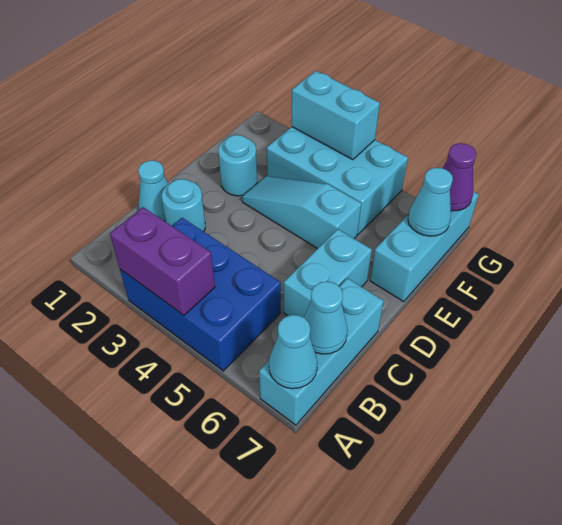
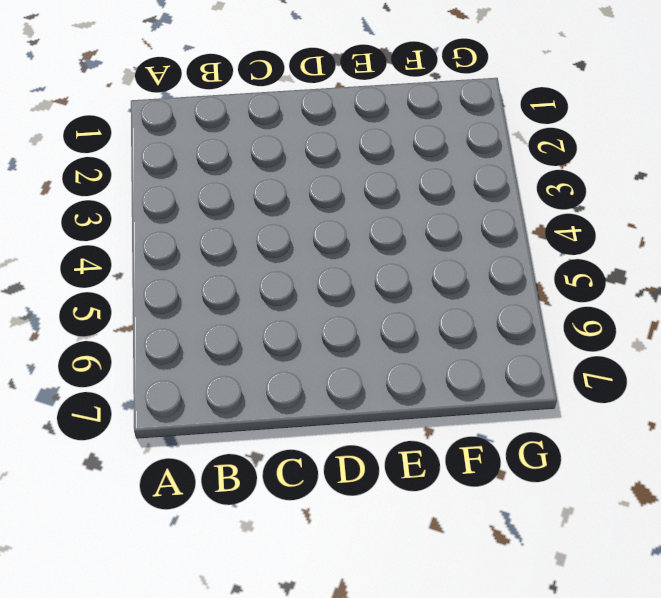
none -> blue 2x3 brick [120,218,281,371]
none -> cyan 1x3 brick [259,278,384,425]
none -> cyan 1x1 cone [138,160,168,221]

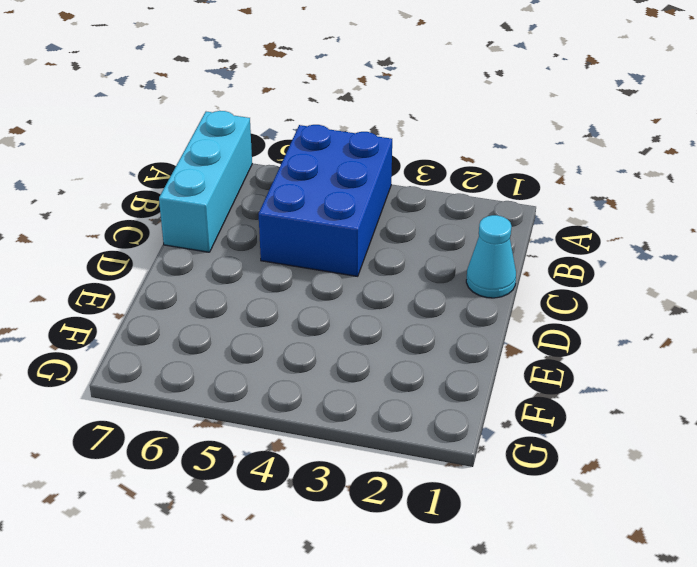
blue 2x3 brick [259,125,392,276] -> blue 2x3 brick turned to [120,218,281,371]
none -> cyan 1x1 round brick [162,179,205,232]
none -> cyan 1x2 brick [284,229,372,317]
none -> cyan 1x1 round brick [218,135,257,196]

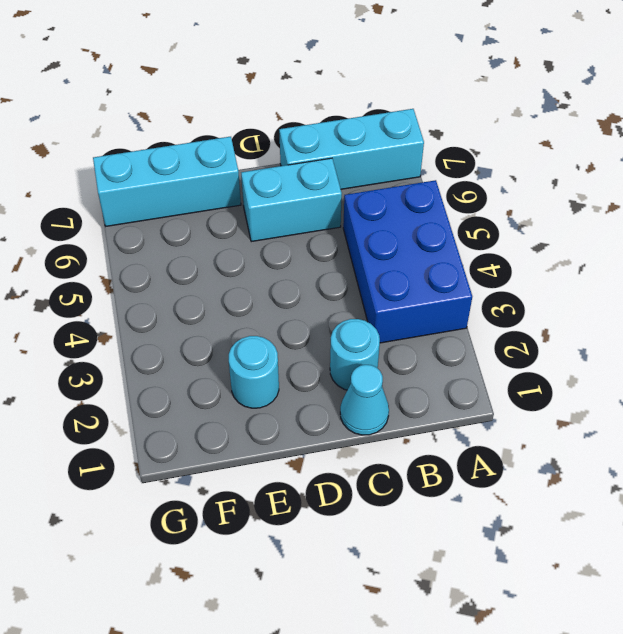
none -> cyan 1x3 slope [242,176,361,249]
none -> cyan 2x3 brick [267,127,408,234]
none -> purple 1x2 brick [110,207,215,315]

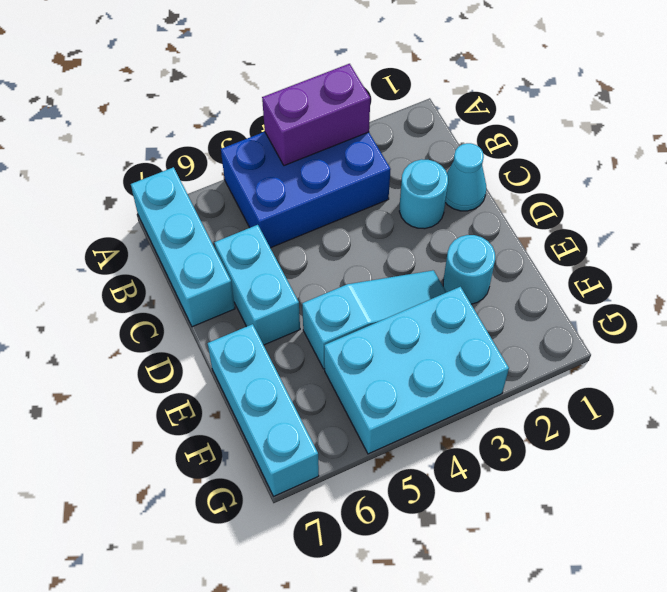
none -> cyan 1x1 cone [269,315,317,389]
none -> cyan 1x1 cone [304,281,348,354]
none -> cyan 1x1 cone [408,168,453,236]

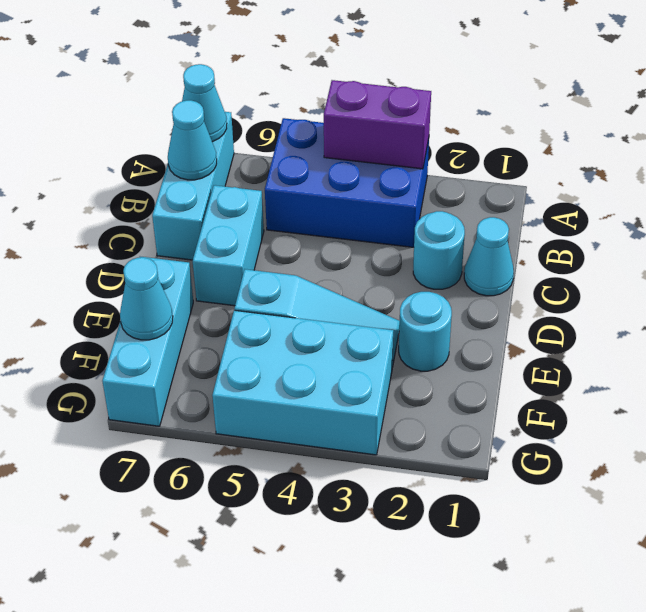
none -> cyan 1x2 brick [291,71,380,160]
none -> purple 1x1 cone [443,143,476,211]

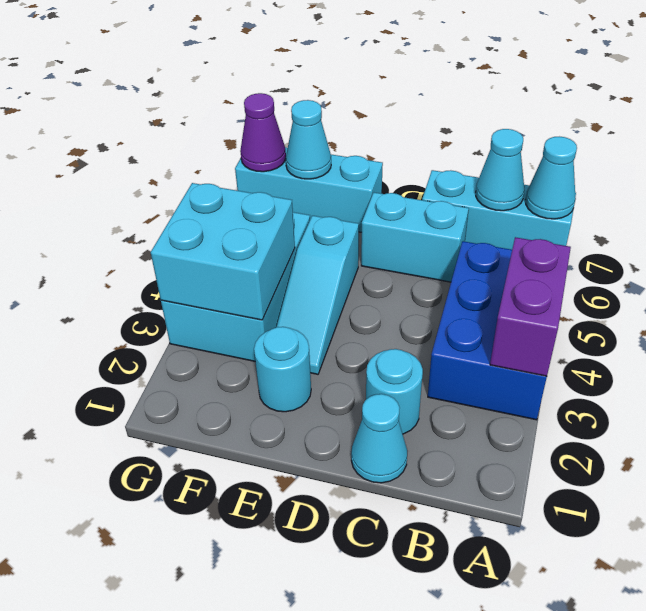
cyan 2x2 brick [151,183,295,320] -> cyan 1x2 brick [291,71,380,160]

